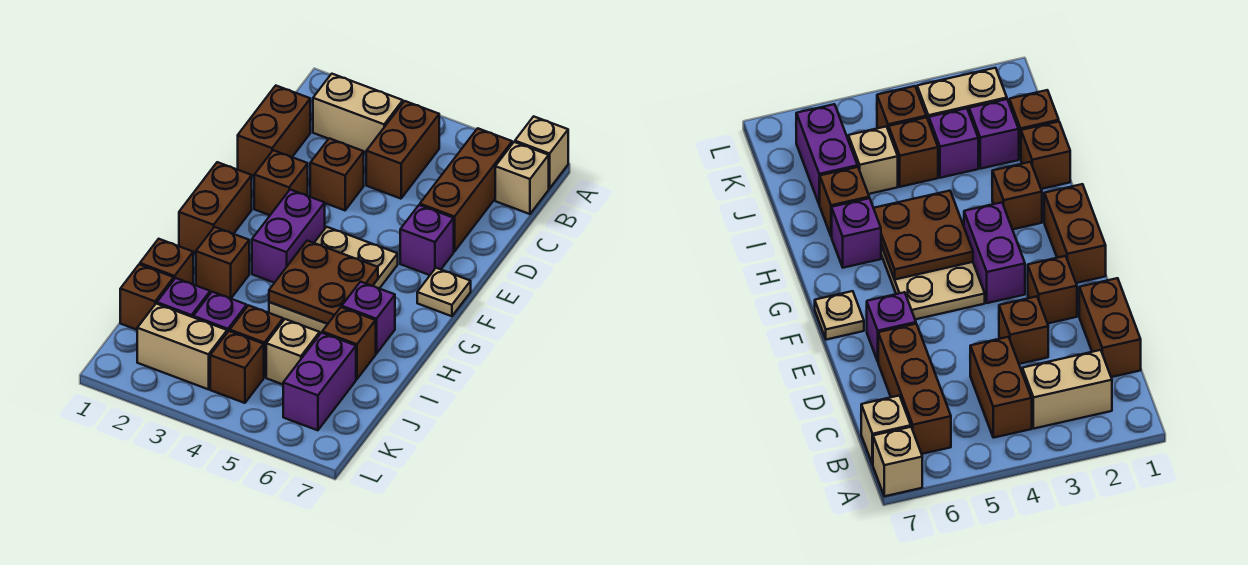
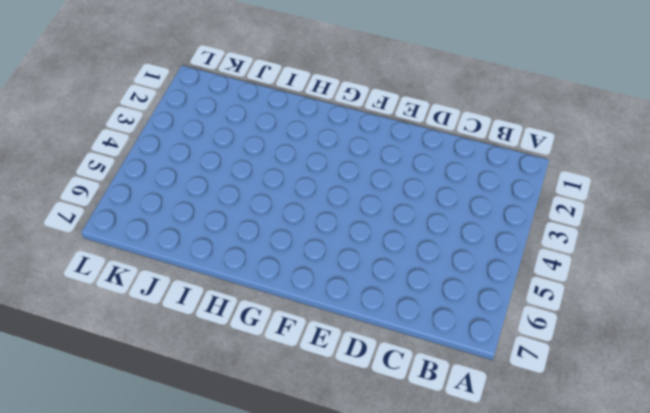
none -> tan 1x1 brick [515,116,568,189]
none -> tan 1x2 brick [313,74,403,153]
none -> brown 1x2 brick [366,101,439,199]

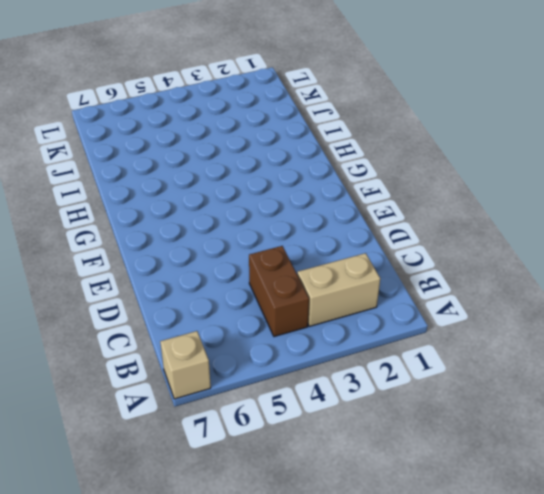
none -> brown 1x3 brick [420,128,512,252]
none -> tan 1x1 brick [495,142,549,214]
none -> brown 1x2 brick [238,86,310,176]

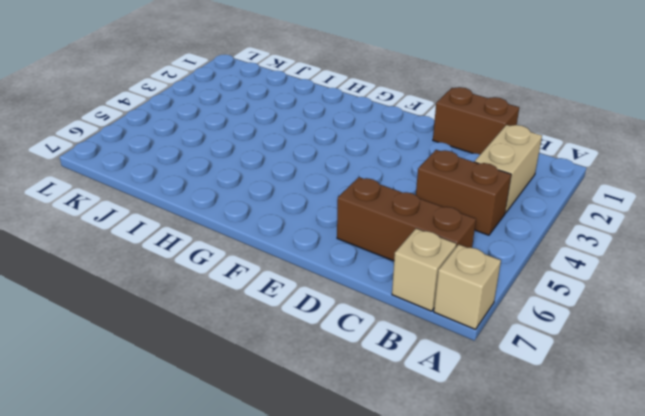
none -> brown 1x1 brick [310,138,364,210]
none -> brown 1x1 brick [254,150,308,215]
none -> purple 1x1 brick [400,205,454,275]

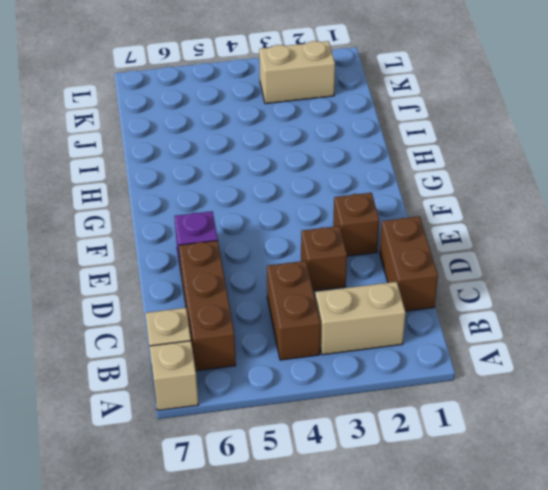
none -> brown 1x2 brick [179,162,252,253]
none -> purple 1x2 brick [252,190,325,283]
none -> tan 2x3 plate [269,227,398,333]

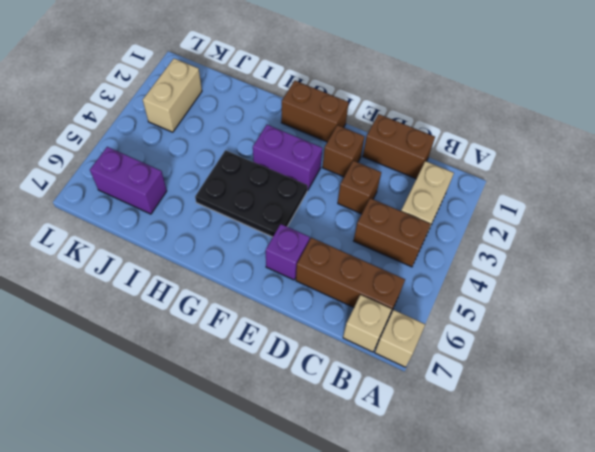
black 2x3 plate [195,150,308,237] -> tan 2x3 plate [269,227,398,333]
none -> tan 1x1 plate [417,268,471,316]
none -> brown 1x1 brick [196,227,249,298]
none -> purple 1x1 brick [342,282,395,354]

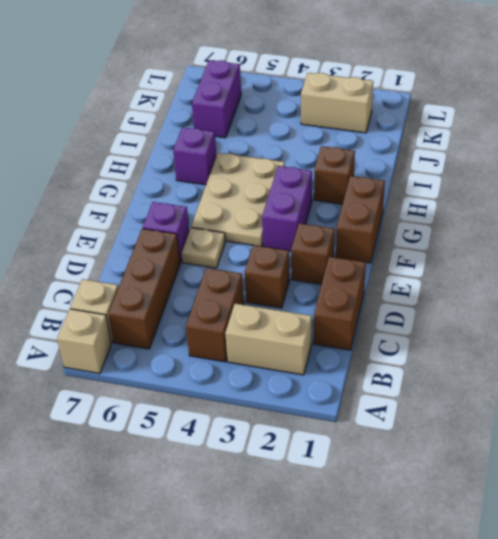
tan 1x1 plate [181,228,225,268] -> tan 1x1 plate moved to [417,268,471,316]
none -> brown 1x1 brick [140,239,193,284]
none -> brown 1x1 brick [322,307,376,379]
none -> brown 1x1 brick [120,264,174,330]

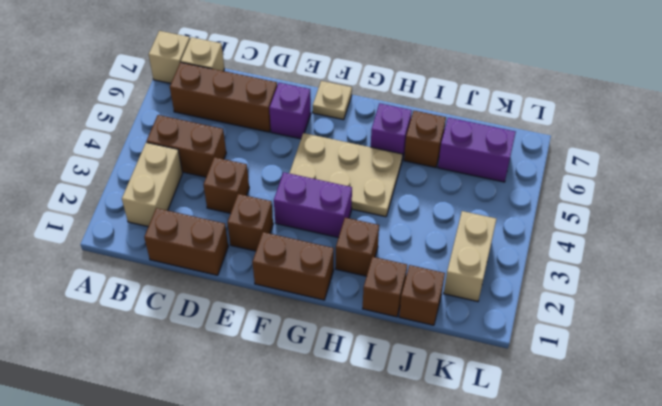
none -> purple 1x1 brick [157,278,210,317]
none -> purple 1x1 brick [193,292,247,333]
none -> brown 1x1 brick [230,305,283,378]

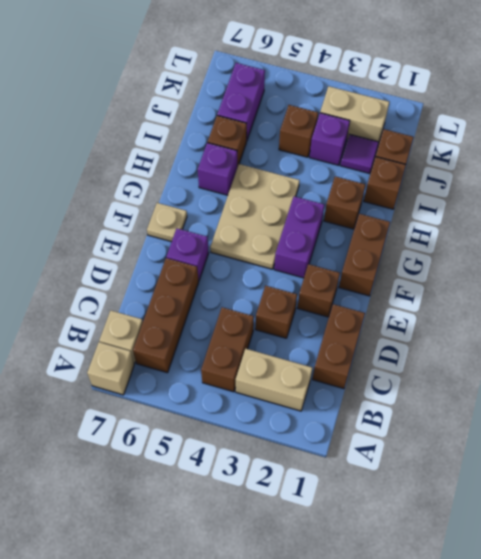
purple 1x1 tile [340,134,379,174] -> purple 1x1 brick [157,278,210,317]
none -> tan 1x1 brick [266,319,320,384]
none -> brown 1x1 brick [210,331,264,403]
none -> brown 2x2 plate [269,241,378,324]

